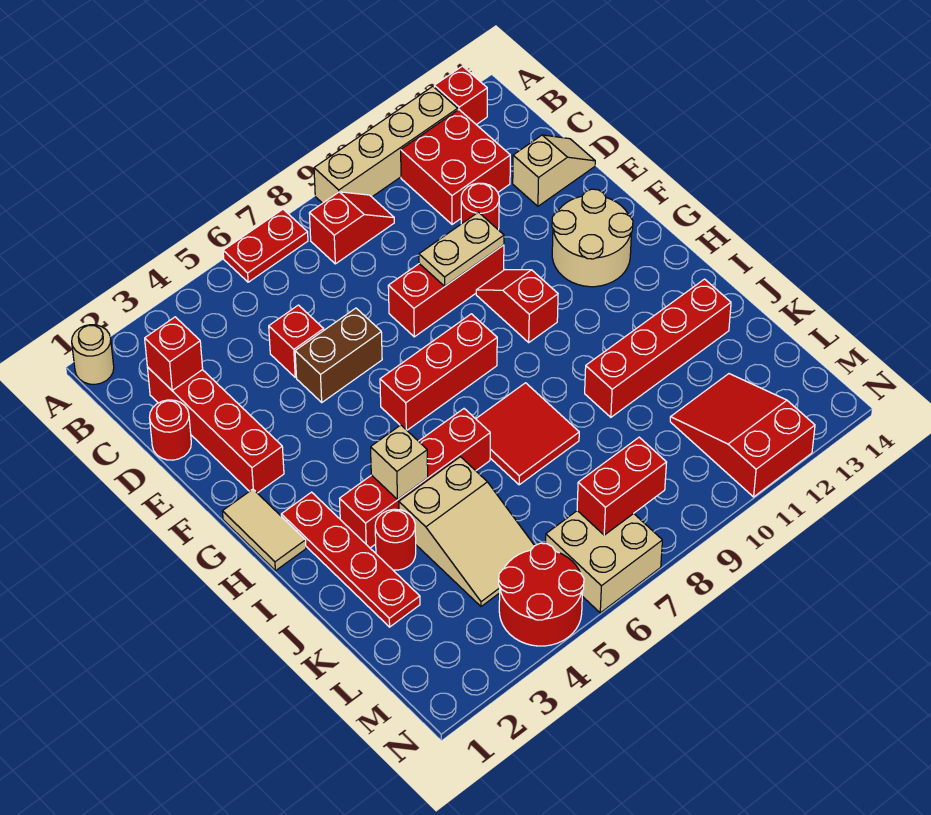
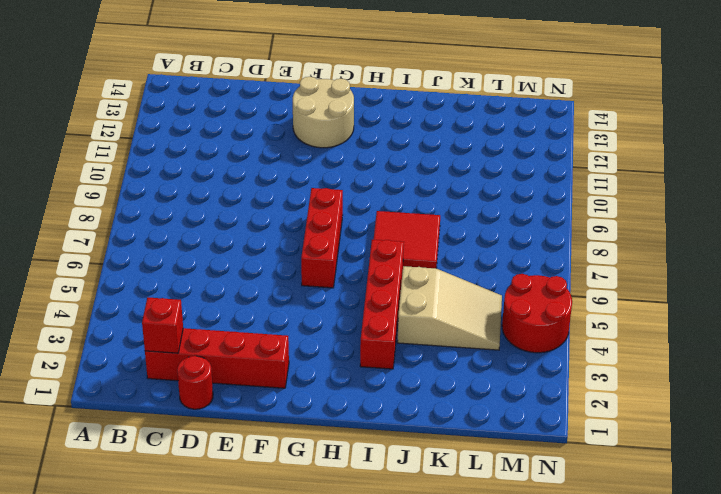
none -> tan 1x1 round brick [72,325,114,384]
none -> red 1x2 plate [223,209,308,282]
none -> tan 1x4 brick [314,87,458,203]
none -> red 1x1 brick [434,66,487,125]

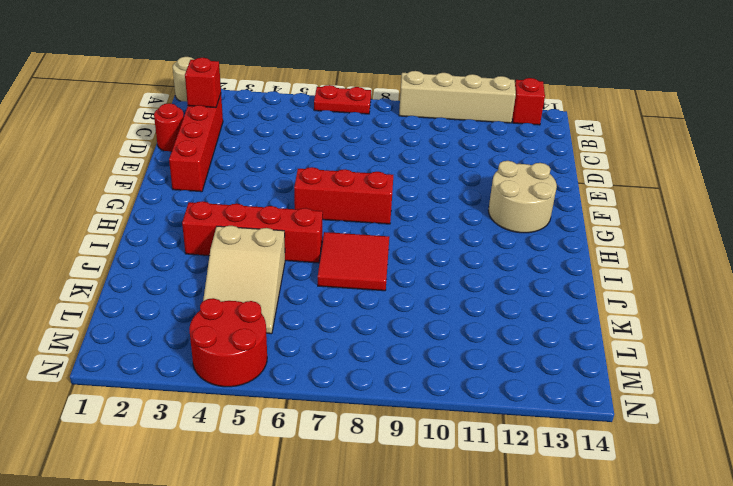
none -> red 1x2 slope [309,192,394,264]
none -> red 2x2 brick [401,110,510,224]
none -> red 1x1 brick [269,305,324,377]
none -> red 1x1 round brick [461,183,499,230]

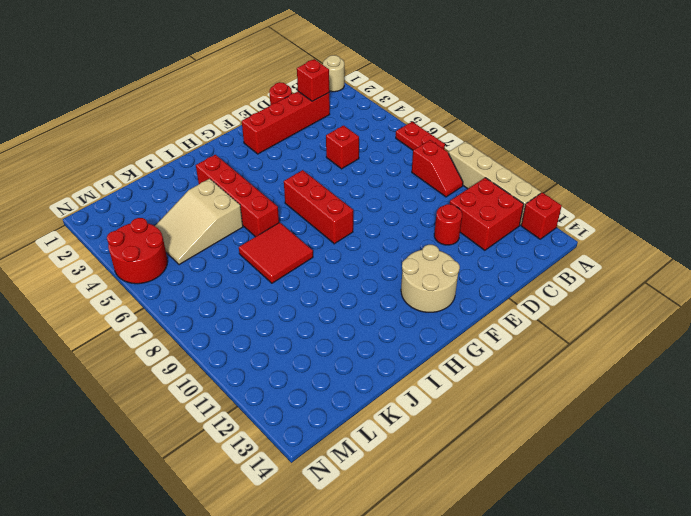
none -> tan 1x2 slope [513,135,595,206]
none -> brown 1x2 brick [295,308,382,402]
none -> red 1x3 brick [388,245,504,337]
none -> red 1x2 slope [476,270,558,342]

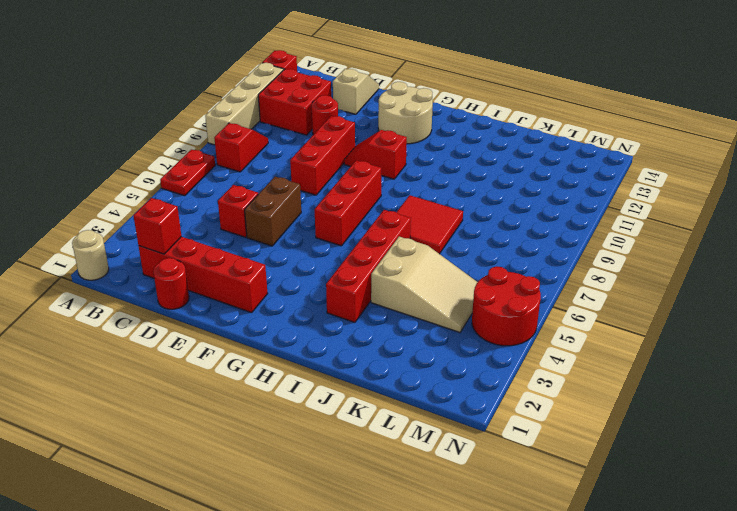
none -> tan 1x2 tile [222,489,306,571]
none -> red 1x4 plate [281,492,420,627]
none -> red 1x1 round brick [375,509,416,570]
none -> red 1x4 brick [585,279,731,417]

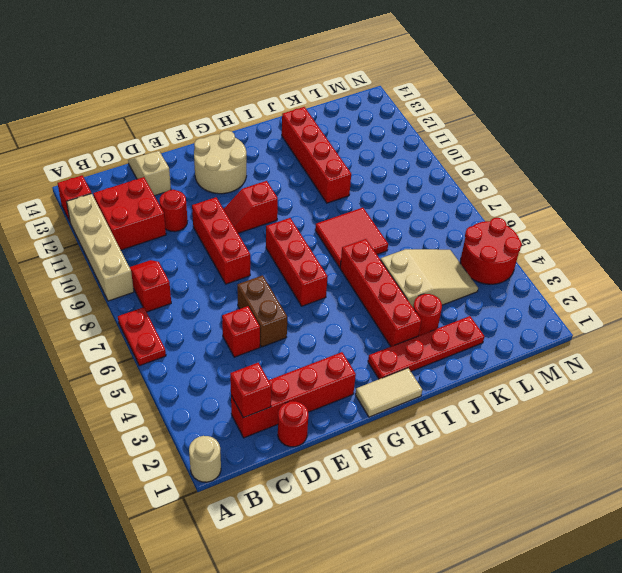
none -> red 2x3 slope [670,374,815,497]
none -> tan 2x2 brick [546,511,662,613]
none -> tan 1x2 plate [419,212,504,286]
none -> tan 1x1 brick [371,425,428,500]

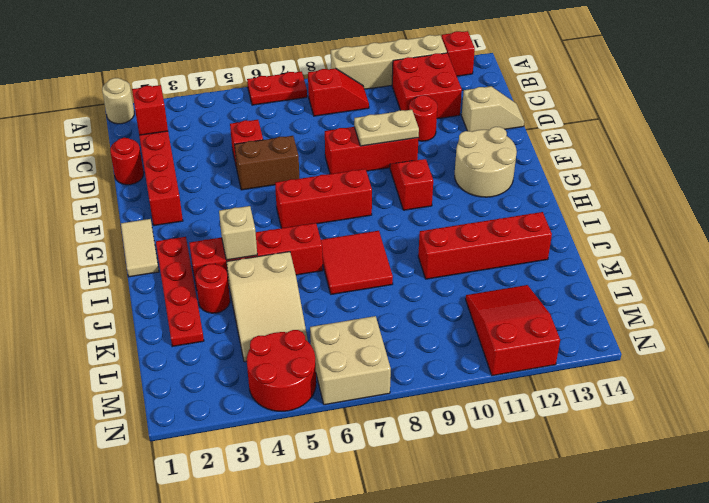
none -> red 1x2 brick [577,437,667,535]

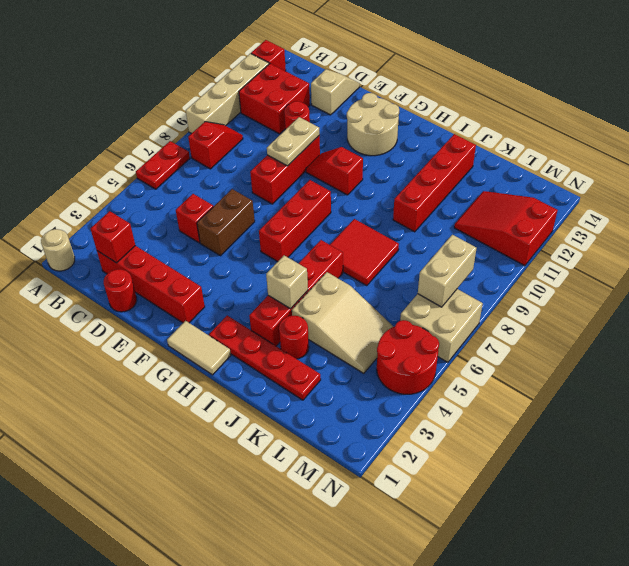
tan 1x2 brick [418,235,476,307] -> red 1x2 brick [577,437,667,535]

